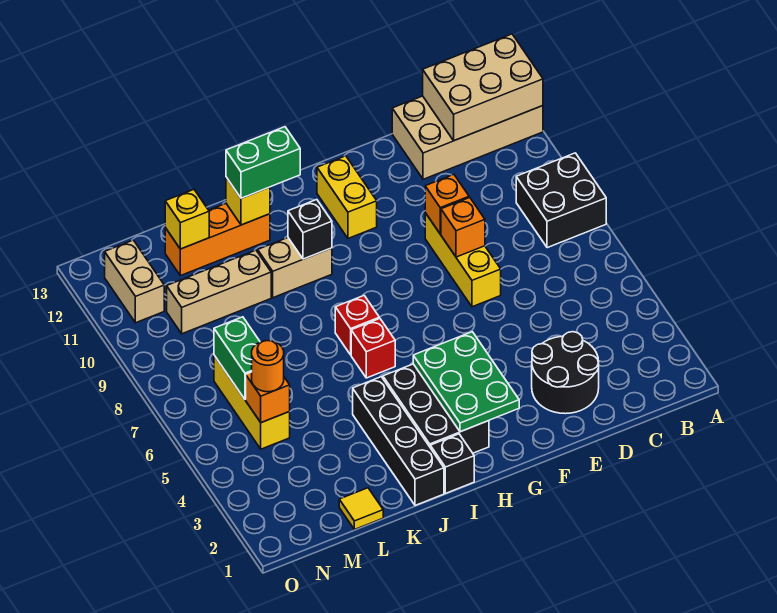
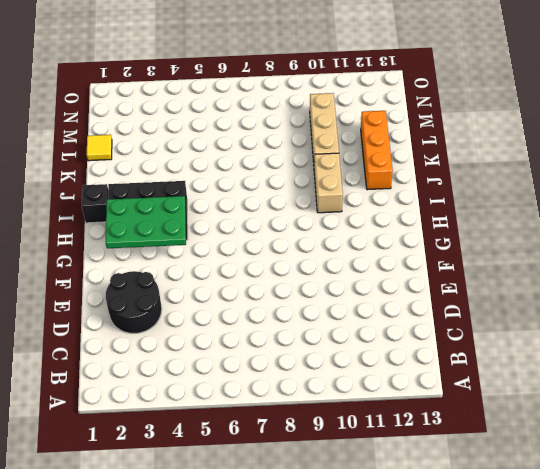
none -> black 2x2 brick [516,153,606,248]
none -> tan 2x4 brick [392,96,543,179]
none -> yellow 1x3 brick [425,213,501,307]

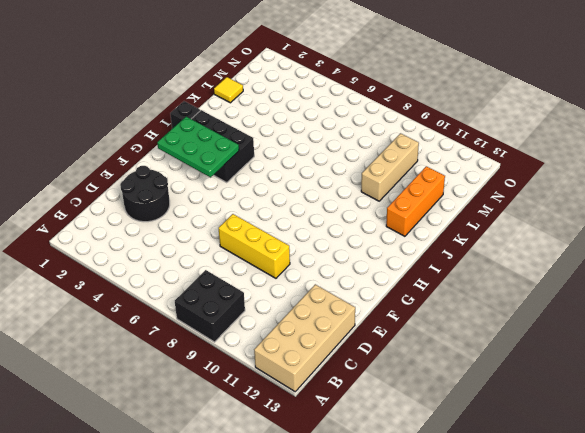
none -> yellow 1x2 brick [317,156,377,238]
none -> red 1x1 brick [351,318,395,378]
none -> red 1x1 brick [335,296,379,355]

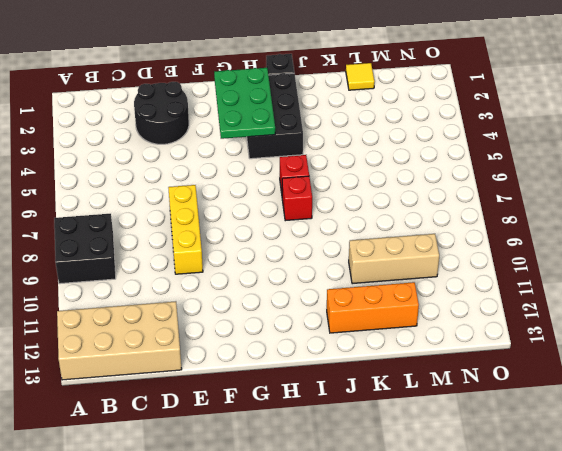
none -> yellow 1x2 brick [317,156,377,238]
none -> tan 1x2 brick [258,238,332,298]
none -> black 1x4 brick [353,377,444,505]

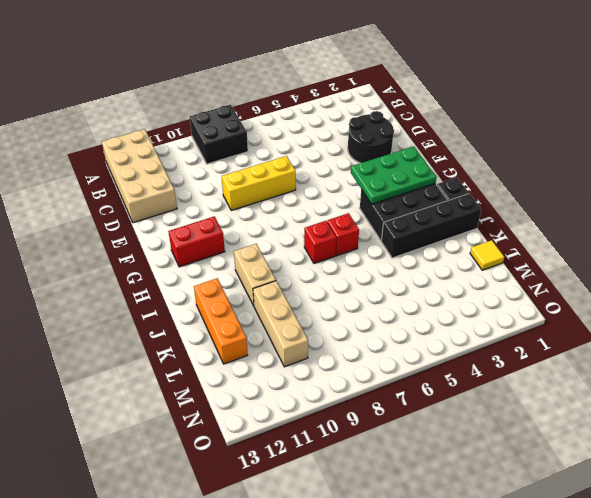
red 1x2 brick [168,216,225,267] -> yellow 1x2 brick [317,156,377,238]
none -> yellow 1x3 brick [214,355,290,449]
none -> tan 1x2 brick [105,240,164,323]
none -> tan 2x3 brick [423,34,543,141]

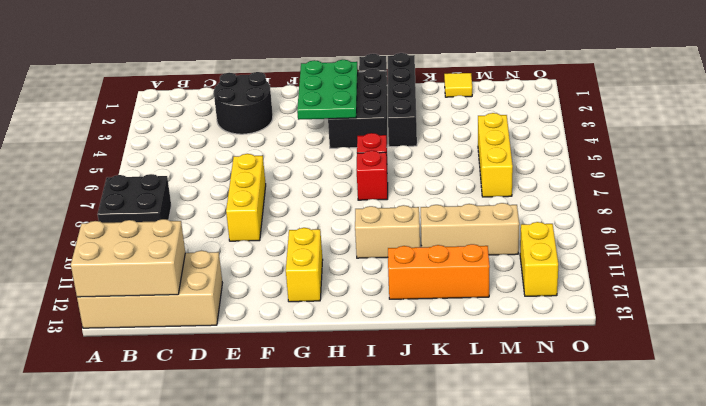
yellow 1x2 brick [520,222,558,296] -> tan 1x2 brick [105,240,164,323]
none -> orange 1x1 brick [441,198,485,257]
none -> orange 1x1 brick [425,175,469,234]
none -> black 1x1 brick [288,200,332,259]

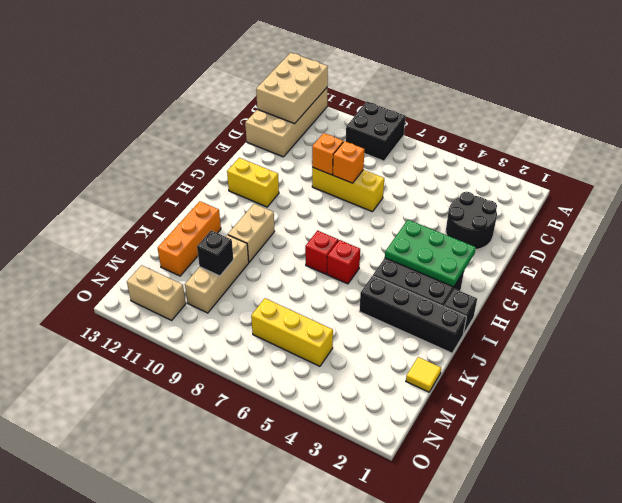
black 1x1 brick [197,231,233,276] -> black 1x1 brick moved to [288,200,332,259]
none -> yellow 1x1 brick [226,177,270,225]
none -> yellow 1x1 brick [165,190,209,249]
none -> orange 1x1 brick [246,372,290,423]

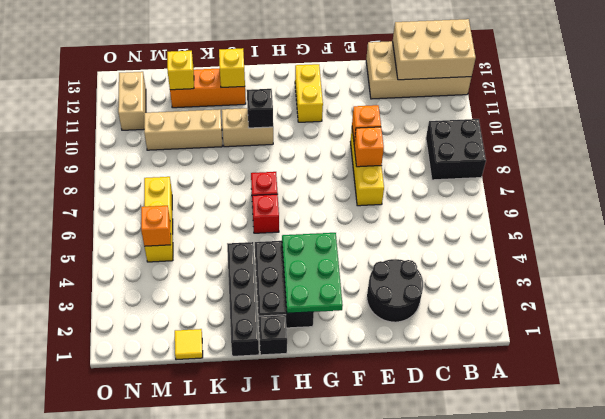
none -> green 1x2 brick [214,317,260,399]
none -> green 1x2 brick [226,127,300,198]
none -> orange 1x1 round brick [252,341,284,392]

